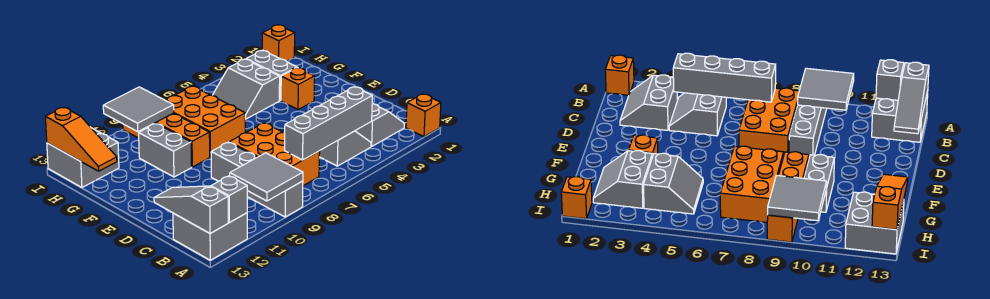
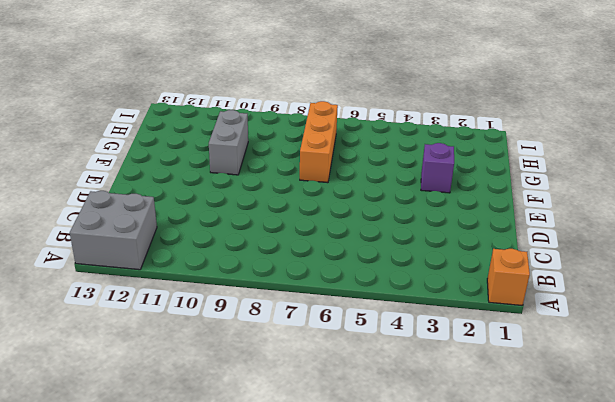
purple 1x1 brick [421,143,454,193] -> orange 1x1 brick [281,68,315,110]
orange 1x3 brick [300,101,338,183] -> orange 2x3 brick [165,86,245,157]
none -> grey 1x4 brick [211,142,303,217]
none -> grey 2x2 slope [355,104,405,146]
none -> grey 2x2 slope [319,131,371,166]

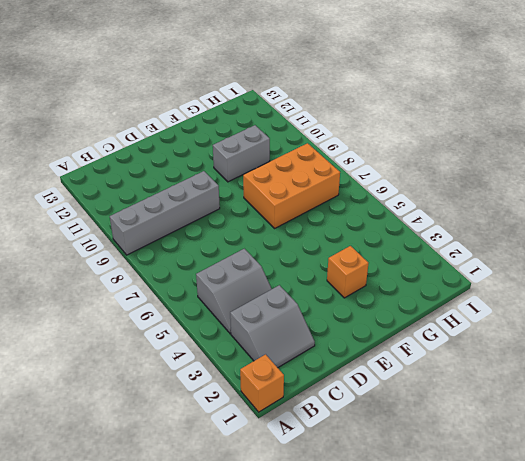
none -> grey 2x2 brick [173,213,247,260]
none -> orange 2x3 brick [229,123,320,186]
none -> orange 1x4 brick [123,113,210,167]

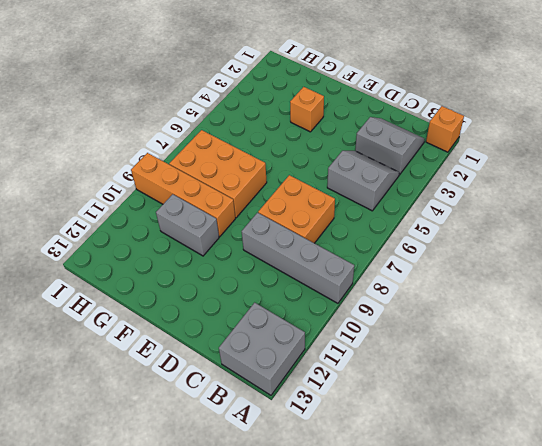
orange 2x2 brick [258,175,335,243] -> orange 2x3 brick [229,123,320,186]
none -> grey 2x2 slope [246,50,298,100]
none -> grey 2x2 slope [213,59,280,119]
none -> grey 2x2 brick [47,128,119,187]

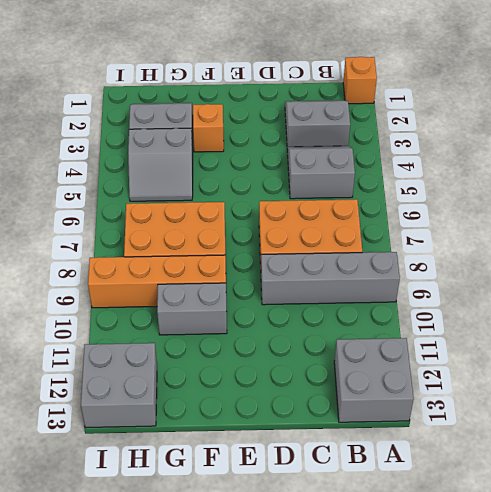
none -> orange 1x1 brick [262,25,295,61]
none -> grey 2x2 tile [230,153,303,201]
none -> grey 1x1 brick [211,176,247,223]

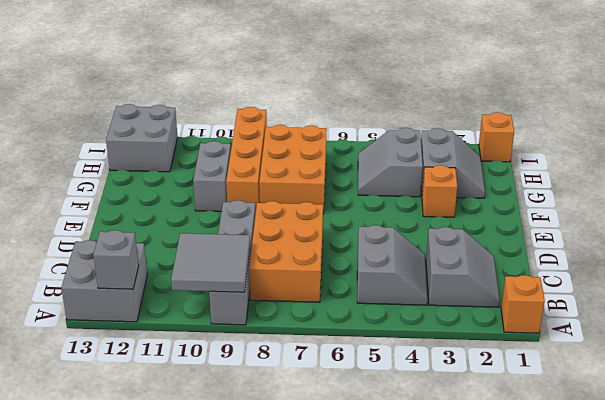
none -> grey 1x3 slope [154,186,228,233]
none -> grey 1x4 brick [284,87,372,160]
none -> orange 1x3 slope [46,107,117,171]

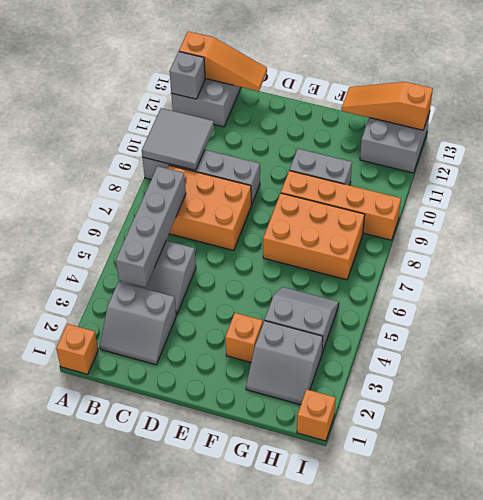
orange 1x3 slope [179,31,267,91] -> grey 1x3 slope [154,186,228,233]
none -> grey 2x2 tile [103,87,174,132]

